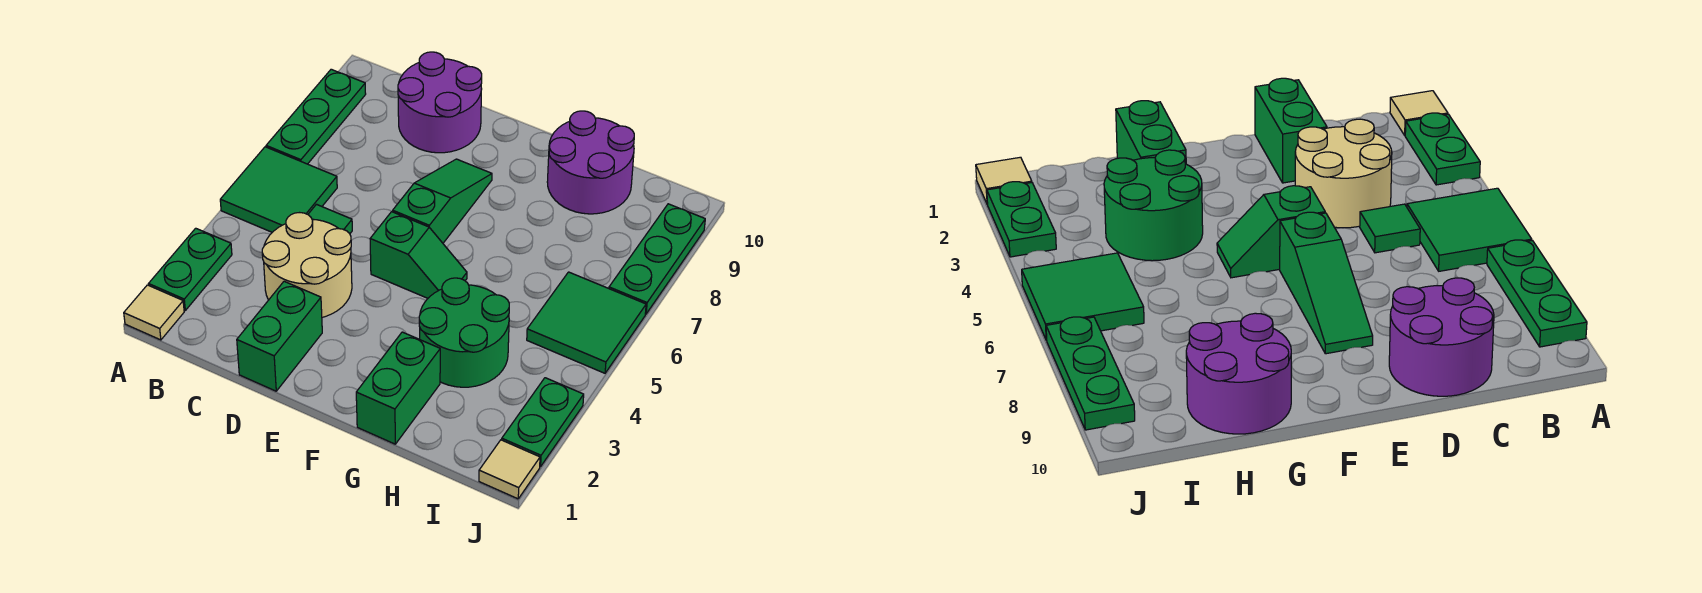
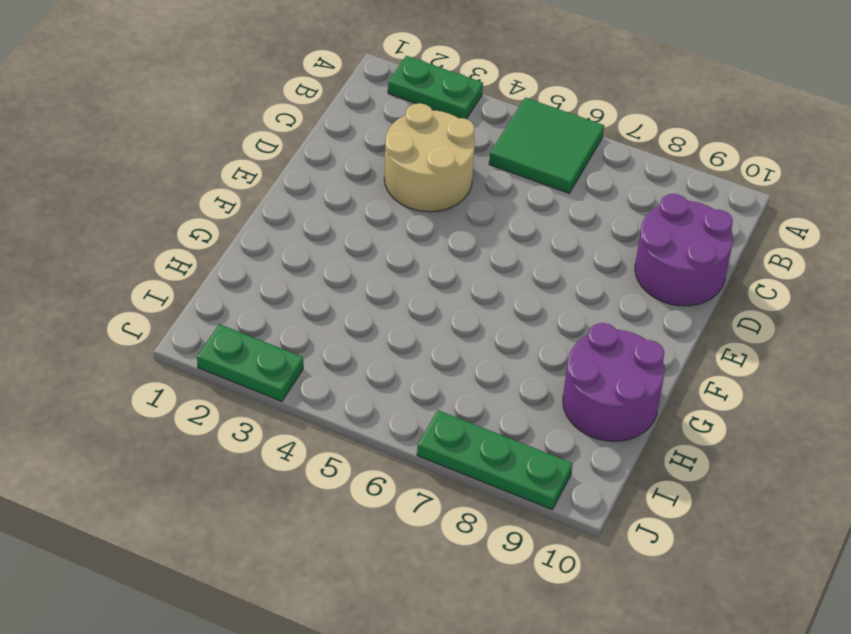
none -> tan 1x1 tile [124,285,184,340]
none -> green 1x3 plate [266,69,366,164]
none -> green 1x1 tile [308,204,352,233]

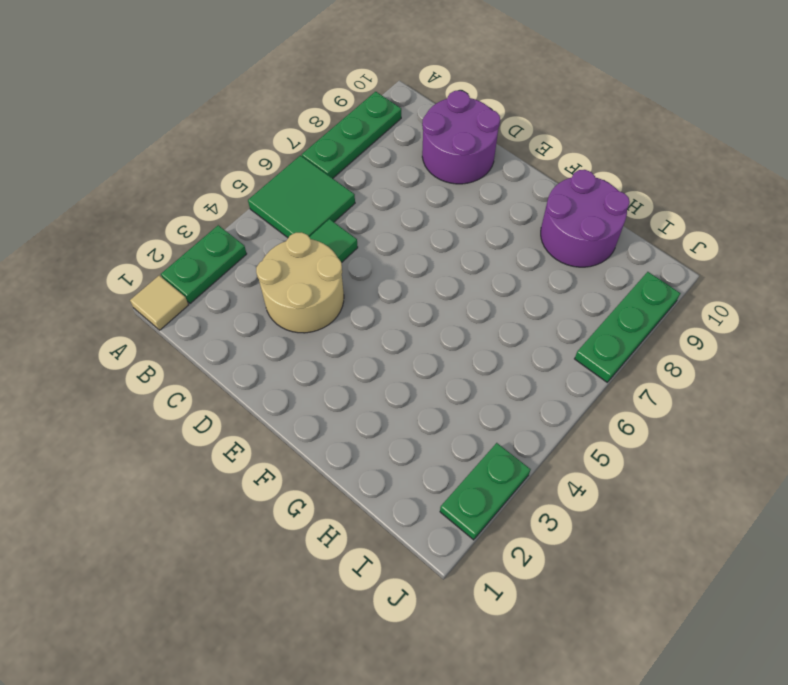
none -> green 1x2 brick [237,281,322,391]
none -> green 1x2 slope [370,212,467,298]
none -> green 1x3 slope [393,159,492,243]

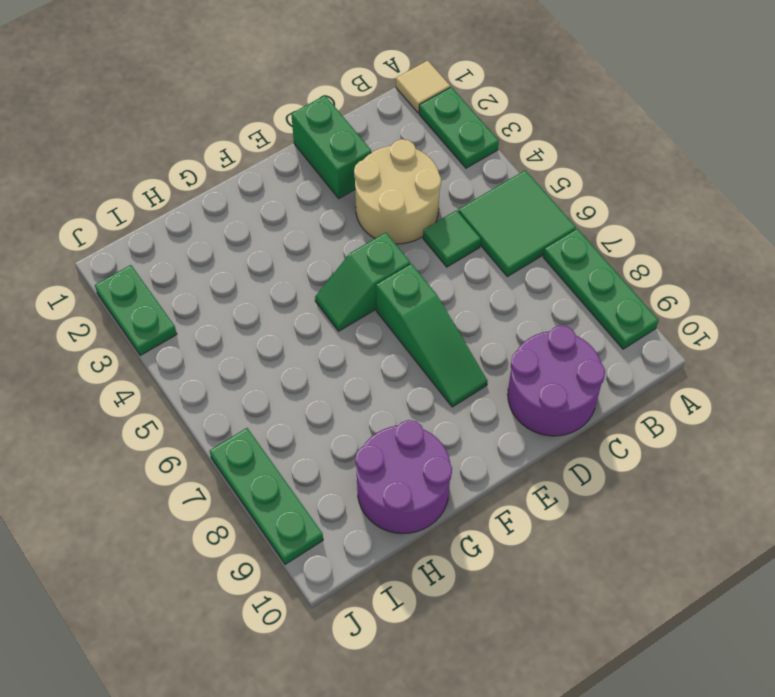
none -> green 1x2 brick [356,332,440,444]
none -> green 2x2 round brick [419,278,509,387]
none -> green 2x2 tile [527,272,646,373]

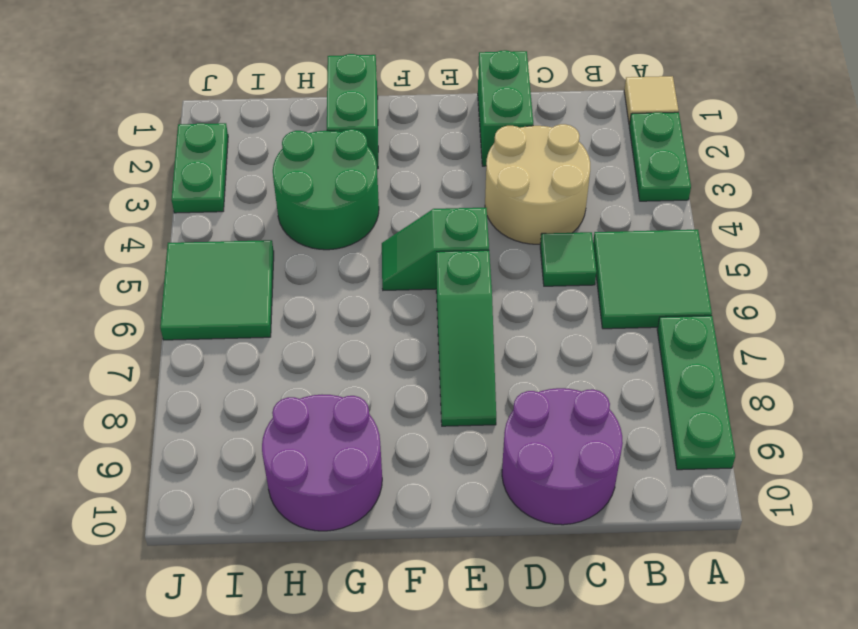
none -> tan 1x1 tile [479,440,540,499]
none -> green 1x3 plate [609,204,705,314]

